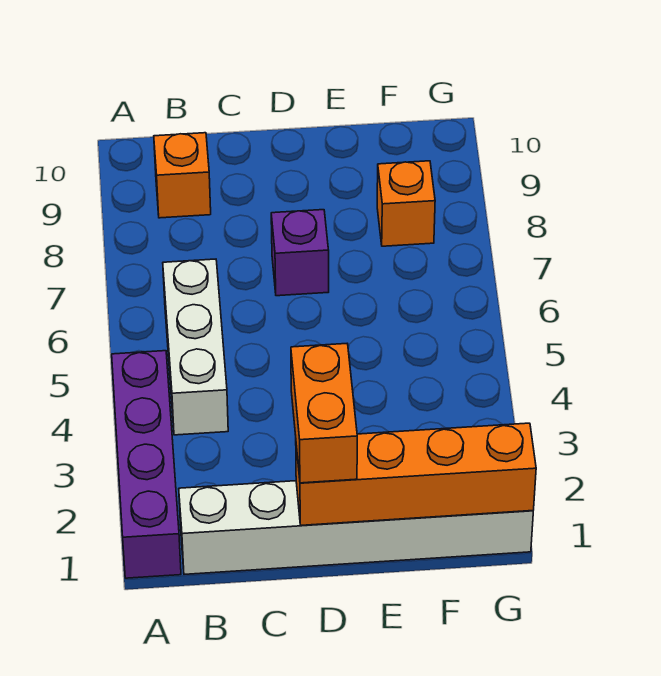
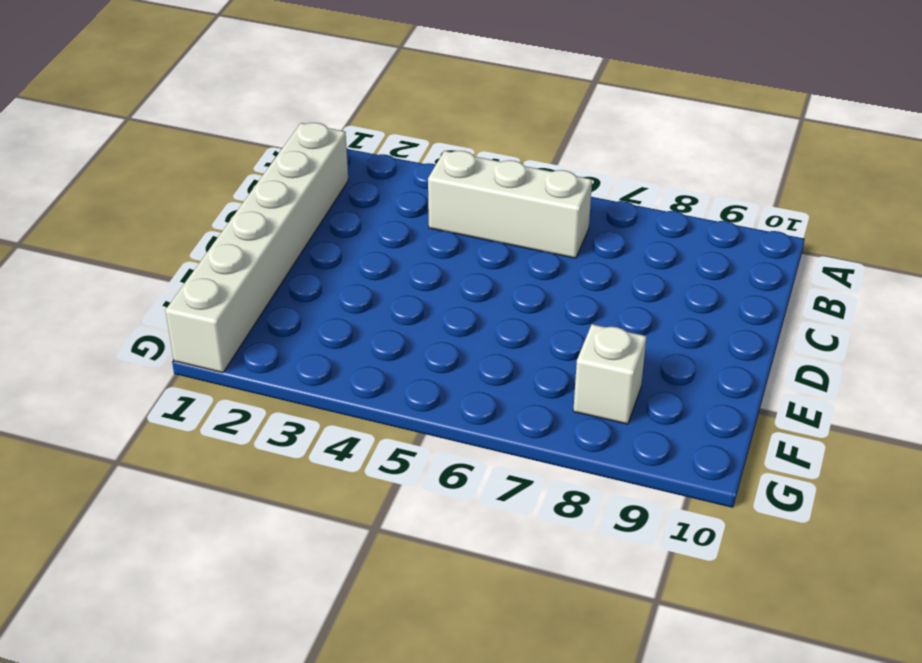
white 1x1 brick [573,324,647,424] -> orange 1x1 brick [377,161,435,246]
none -> purple 1x4 brick [112,351,181,578]
none -> orange 1x1 brick [154,133,211,218]

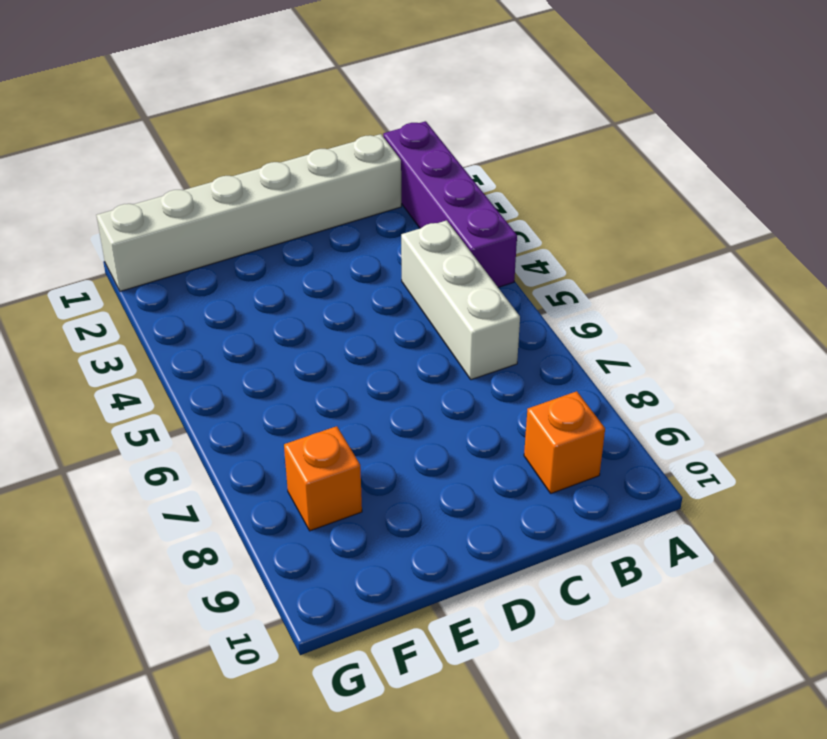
none -> purple 1x1 brick [271,210,329,296]
none -> orange 1x4 brick [296,423,536,525]

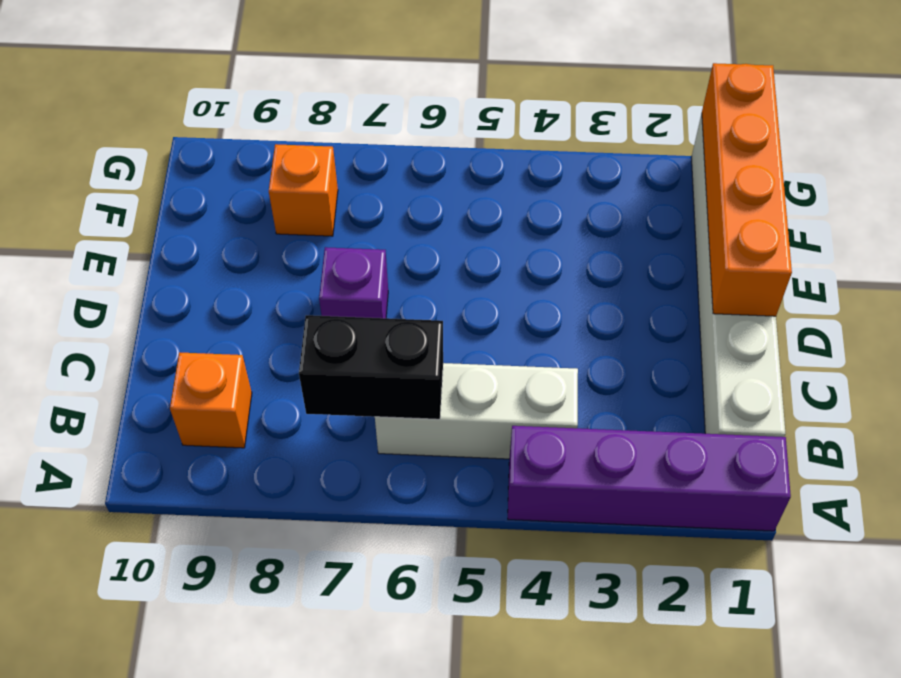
black 1x2 brick [299,315,443,419] -> none
none -> orange 1x2 brick [291,344,357,483]

